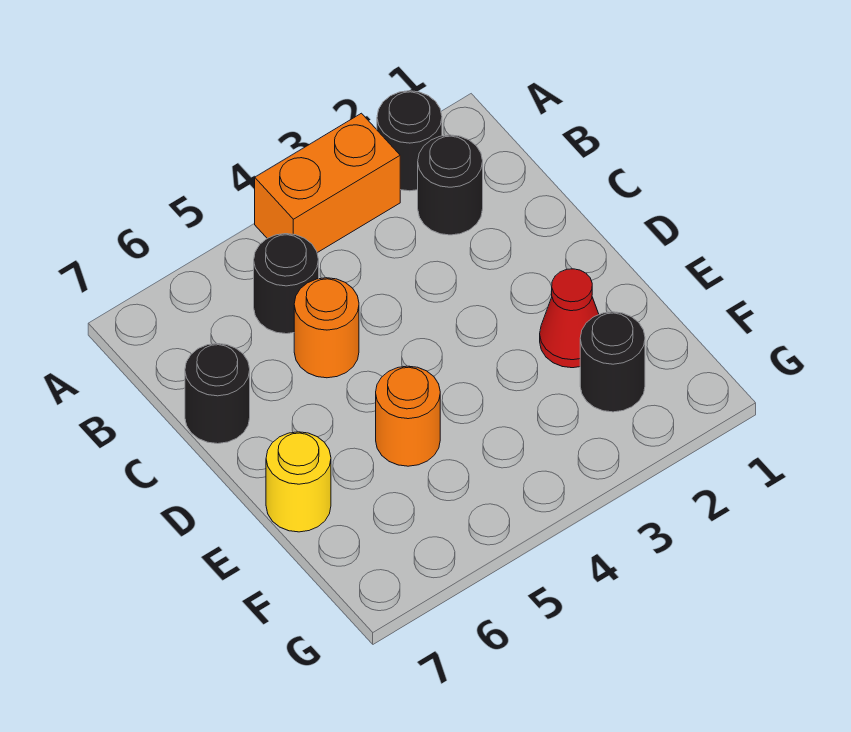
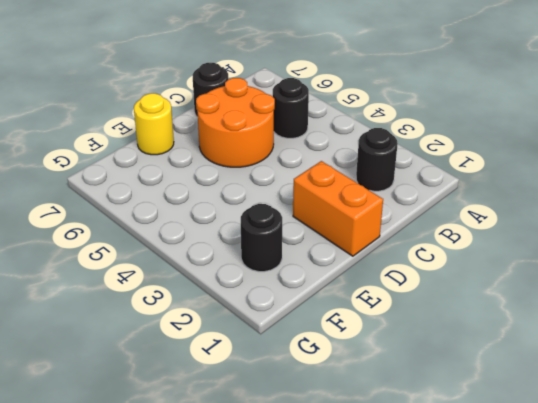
orange 2x2 round brick [196,78,275,167] -> orange 1x1 round brick [294,278,359,378]
orange 1x2 brick [293,161,383,256] -> orange 1x2 brick moved to [255,113,400,253]
none -> black 1x1 round brick [377,91,442,191]
none -> red 1x1 cone [540,269,599,368]

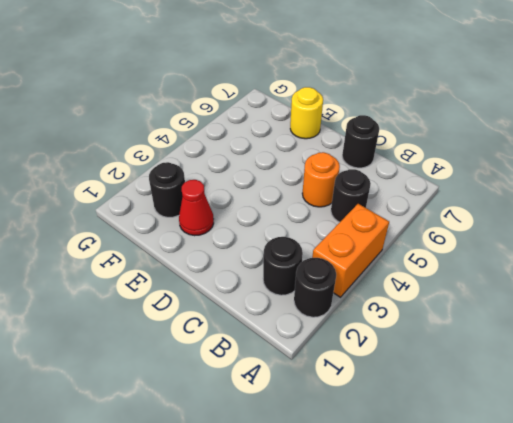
none -> orange 1x1 round brick [376,366,440,466]

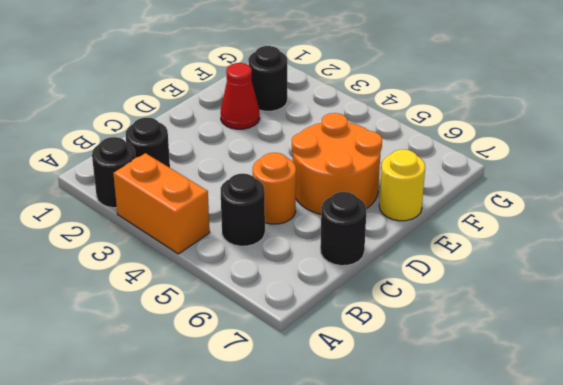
orange 2x2 round brick [292,113,382,214] -> orange 1x1 round brick [376,366,440,466]

